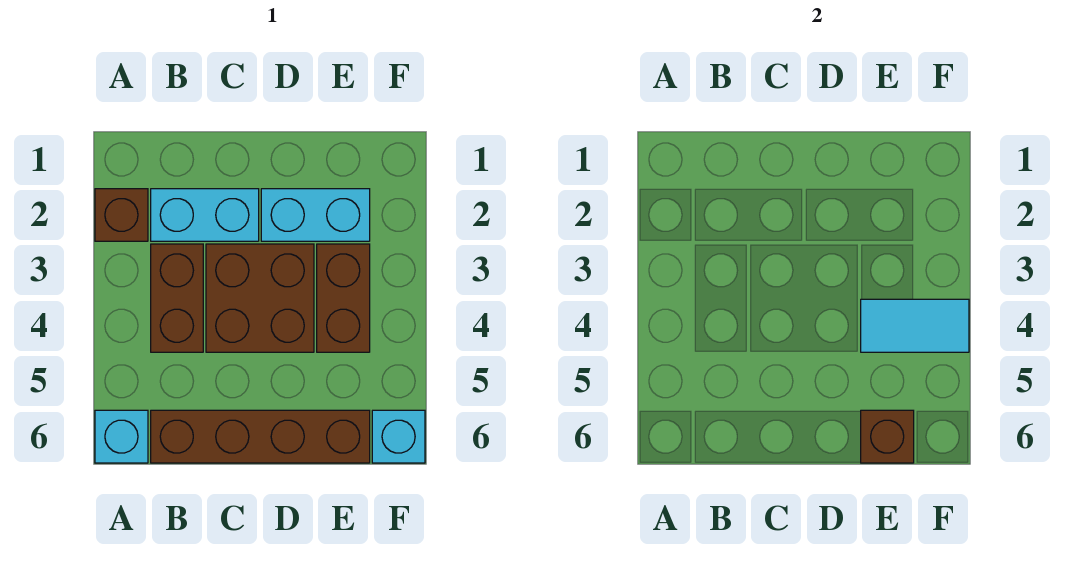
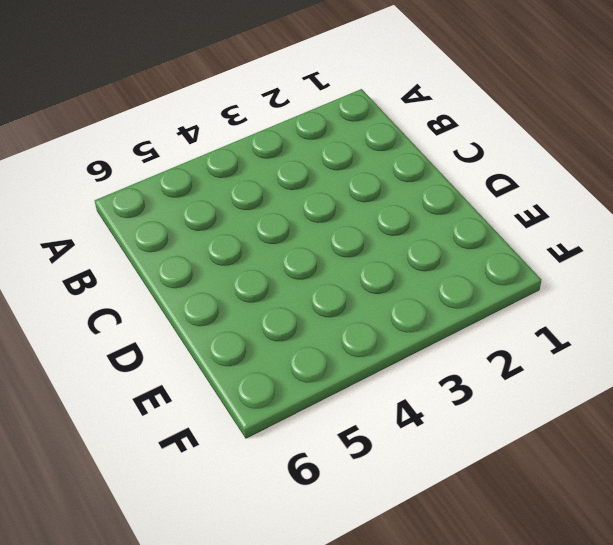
none -> brown 1x1 brick [95,189,148,241]
none -> cyan 1x1 brick [95,410,148,463]

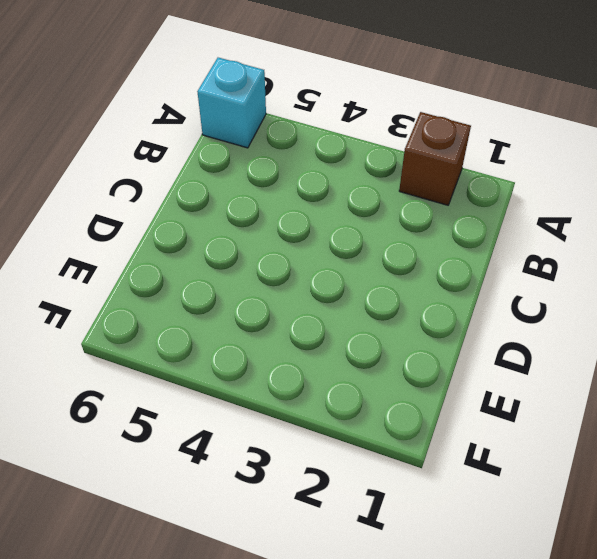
none -> cyan 1x2 brick [151,189,259,241]
none -> brown 1x2 brick [151,244,203,352]

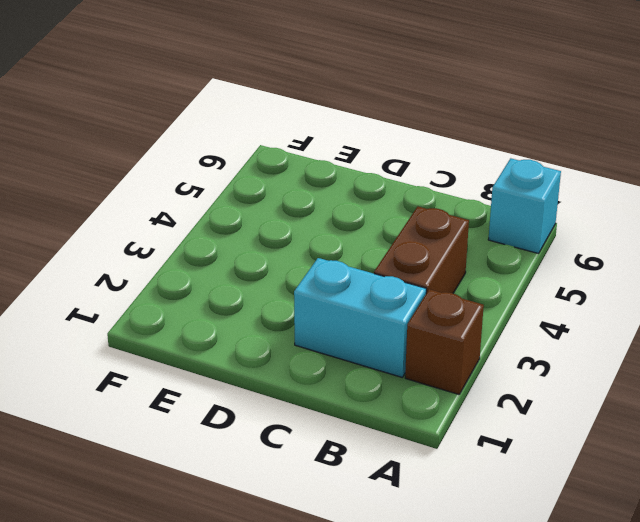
none -> brown 1x4 brick [151,410,370,463]
none -> brown 2x2 brick [206,244,314,352]

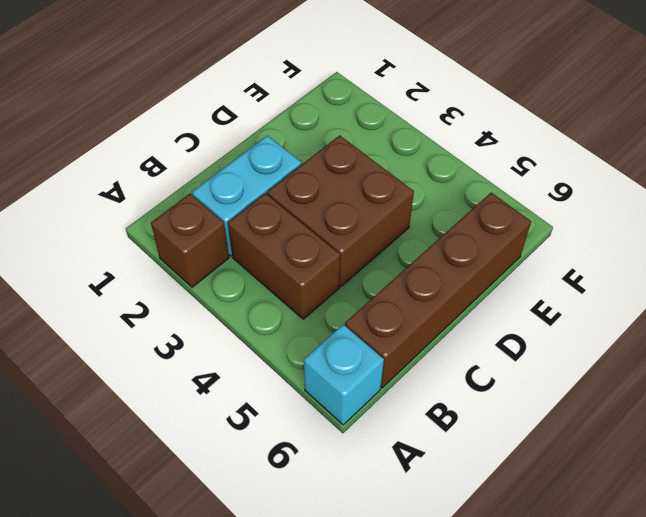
none -> cyan 1x2 brick [261,189,370,241]
none -> brown 1x2 brick [317,244,370,352]

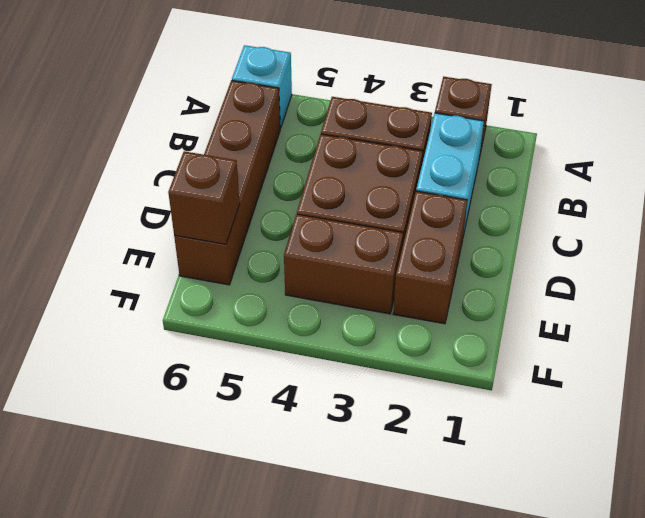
brown 1x2 brick [393,191,468,324] -> cyan 1x2 brick [261,189,370,241]
none -> cyan 1x1 brick [372,410,425,463]
none -> cyan 1x2 tile [861,299,969,352]

